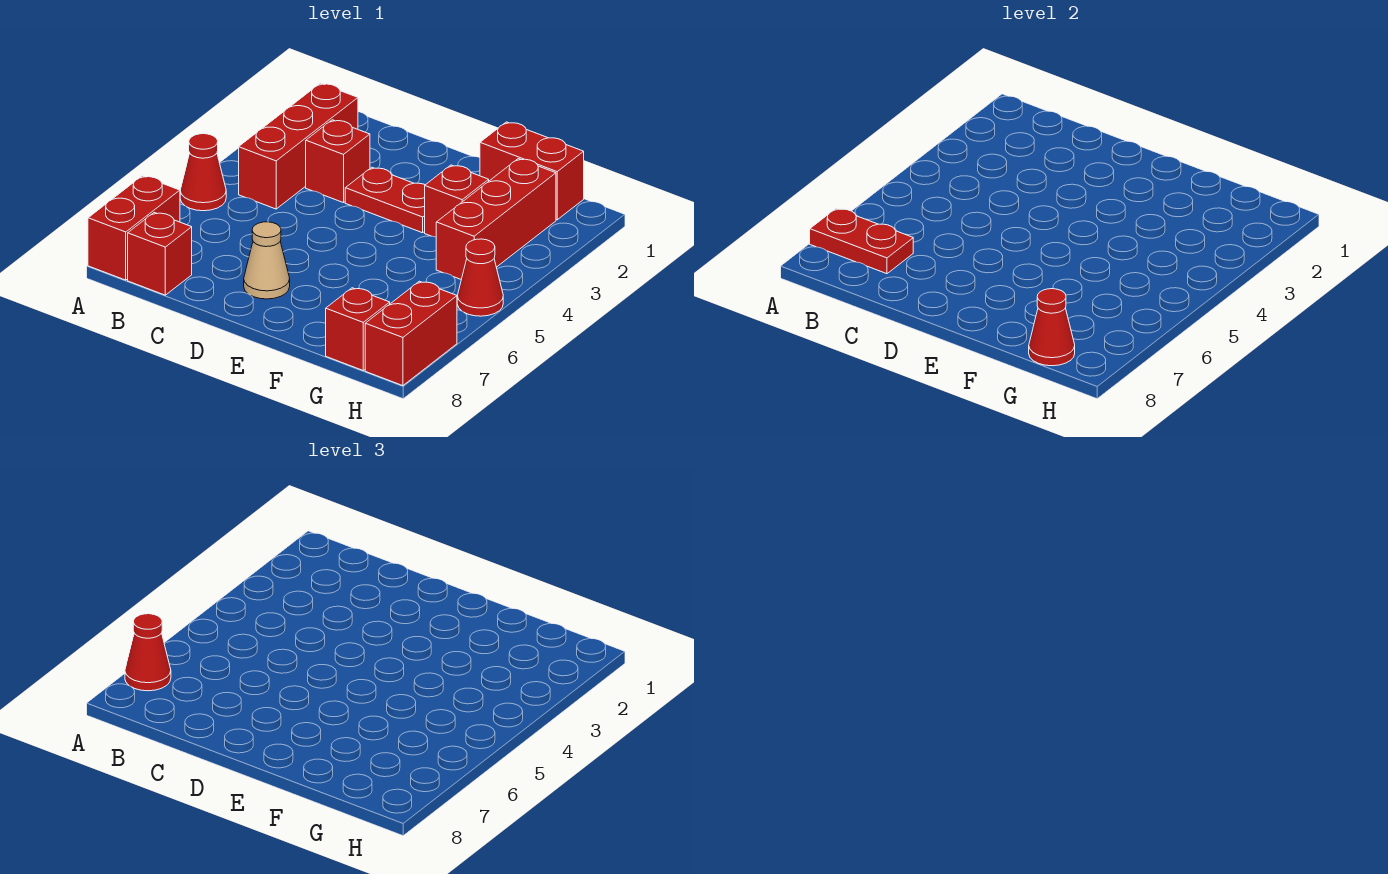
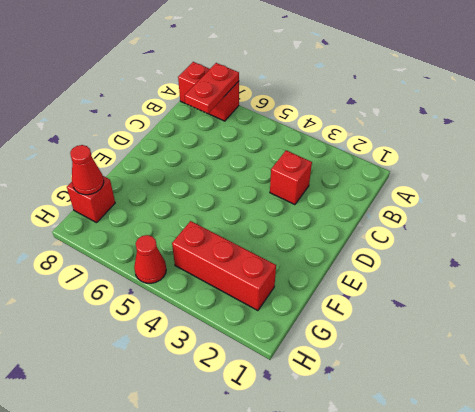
none -> red 1x1 cone [180,134,226,211]
none -> red 1x3 brick [239,83,358,209]
none -> red 1x1 brick [128,213,192,295]

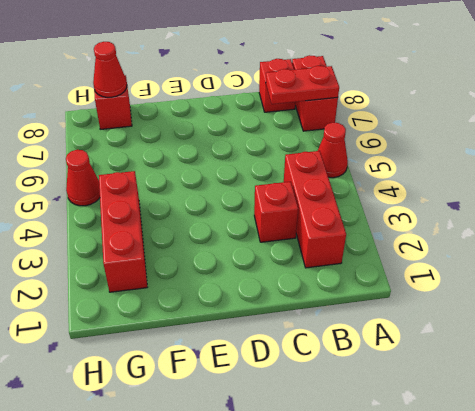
none -> red 1x2 plate [345,167,425,233]
none -> tan 1x1 cone [244,222,290,299]
none -> red 1x2 brick [480,122,584,220]

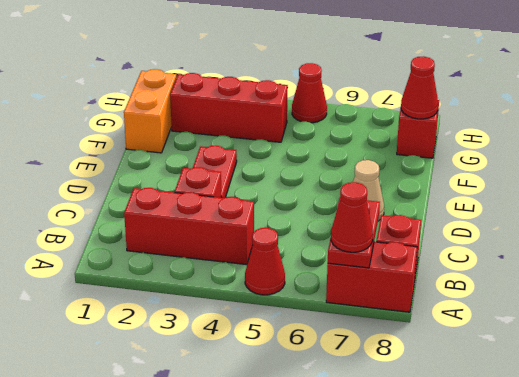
orange 1x2 brick [124,69,176,153] -> red 1x2 brick [480,122,584,220]
none -> red 1x1 brick [425,165,489,237]
none -> red 1x2 brick [365,281,457,386]

